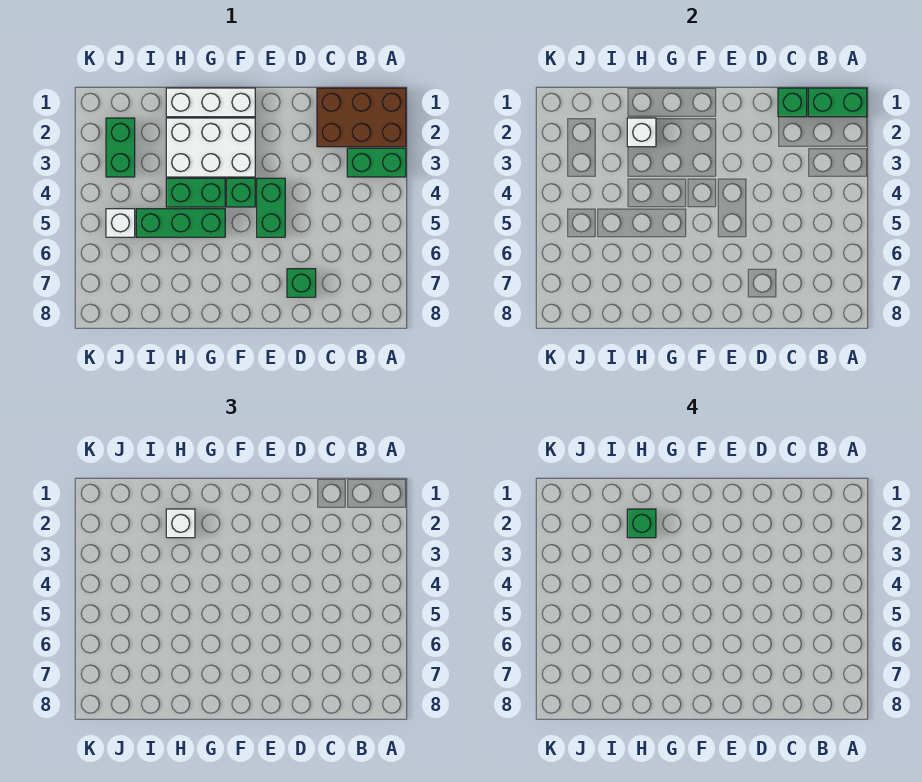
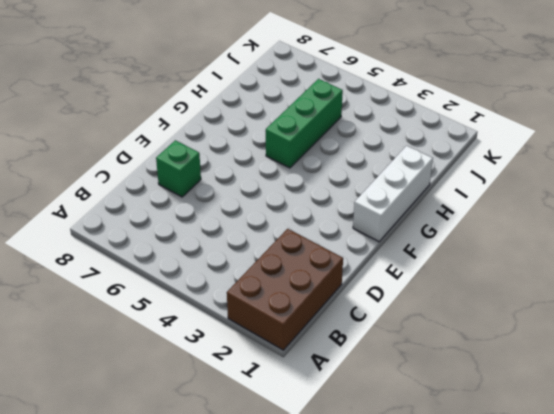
none -> green 1x2 brick [347,148,406,177]
none -> green 1x2 brick [257,178,285,237]
none -> white 2x3 brick [166,118,255,177]

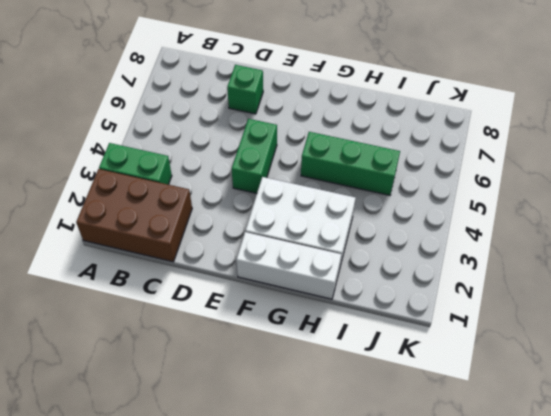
none -> green 1x1 brick [227,178,255,207]
none -> green 1x2 brick [166,178,225,207]
none -> green 1x2 brick [106,118,135,177]

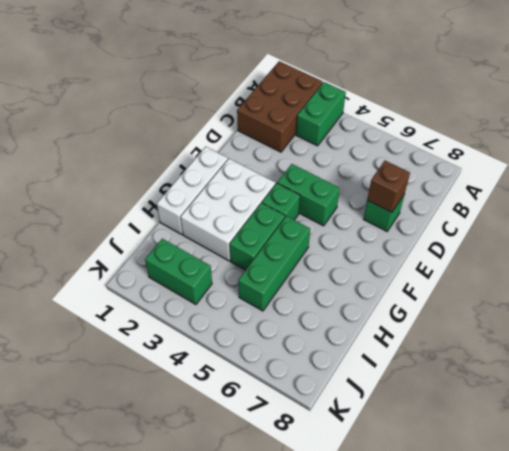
brown 1x1 brick [367,161,410,212] -> none
none -> white 1x1 brick [106,209,135,237]
none -> green 1x2 brick [808,88,867,117]
none -> green 1x1 brick [778,88,807,117]

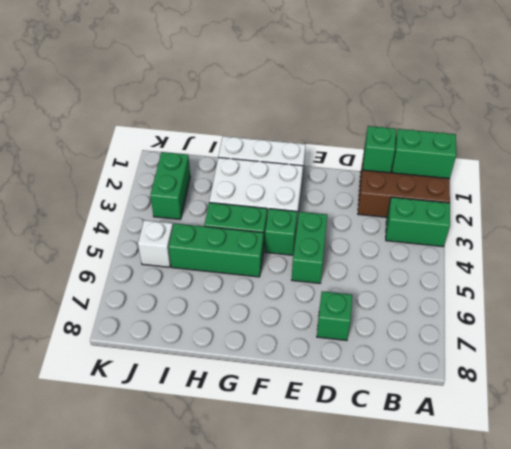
none -> white 1x1 brick [627,118,656,147]
none -> white 1x1 brick [166,509,195,538]
none -> green 1x1 brick [627,509,656,538]

